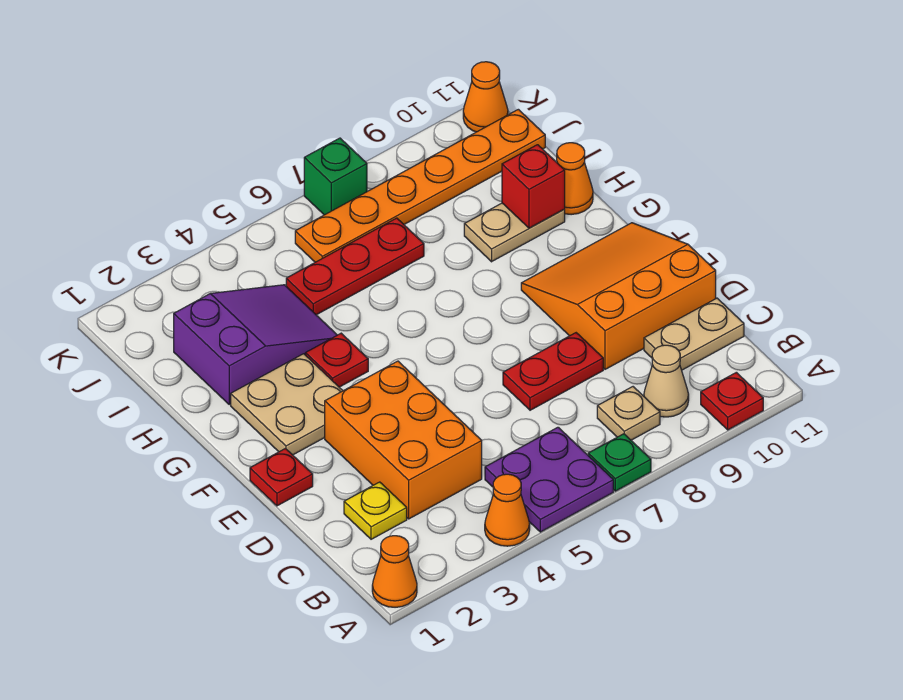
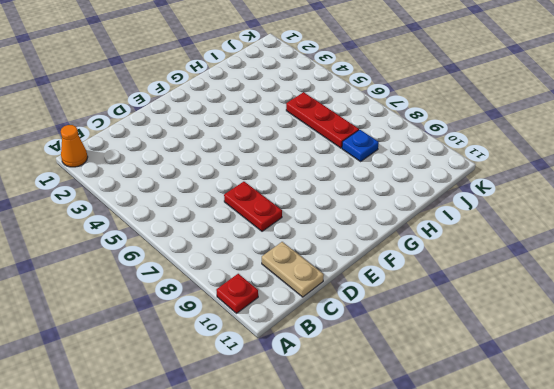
blue 1x1 plate [342,130,379,161] -> none
none -> orange 1x1 cone [485,474,530,546]
none -> purple 2x2 plate [485,427,613,532]
none -> green 1x1 plate [588,434,651,491]

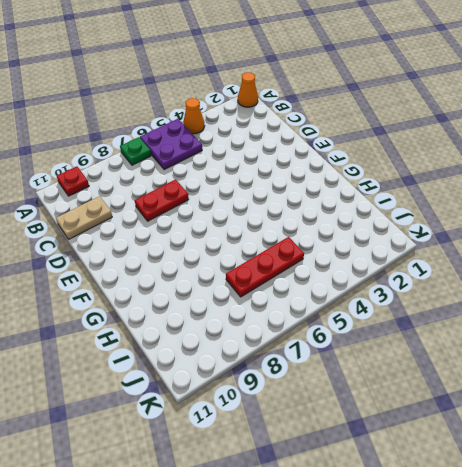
none -> tan 1x1 plate [597,387,660,440]
none -> tan 1x1 cone [644,345,689,417]
none -> yellow 1x1 plate [344,482,407,539]

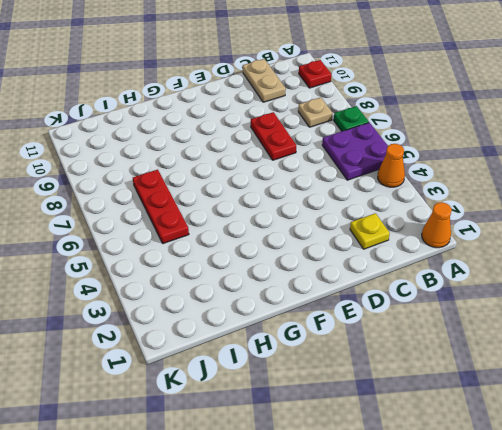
none -> tan 1x1 cone [644,345,689,417]
none -> orange 2x3 brick [325,361,482,519]
none -> orange 3x3 slope [521,223,716,369]

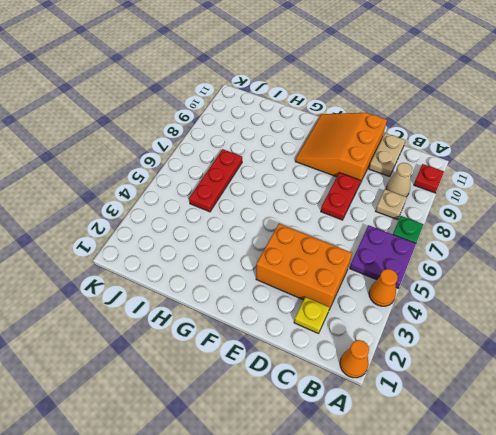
none -> red 1x1 plate [250,449,313,506]
none -> tan 2x2 plate [231,354,343,455]
none -> red 1x1 plate [305,333,368,387]

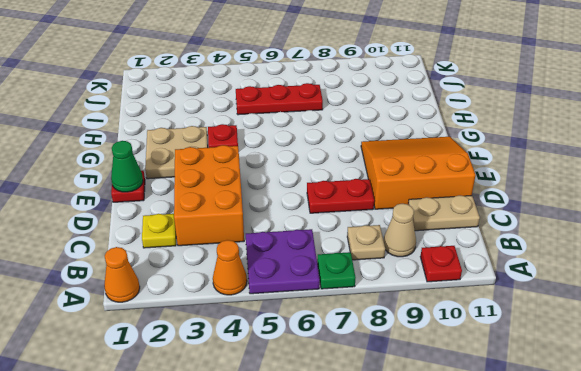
green 1x1 cone [111,141,143,192] -> none
none -> purple 2x3 slope [174,285,337,404]
none -> tan 1x2 plate [464,203,565,262]
none -> orange 1x1 cone [557,143,593,215]

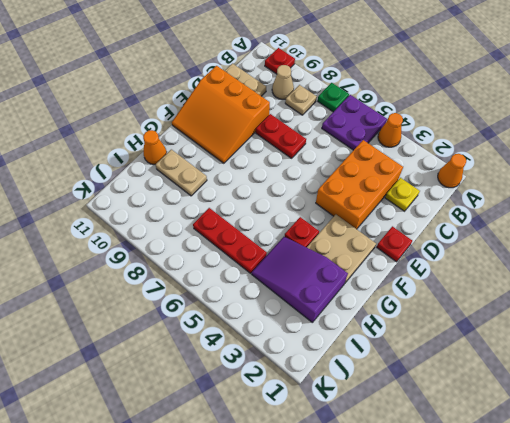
none -> orange 1x6 plate [295,109,545,262]
none -> green 1x1 brick [304,138,367,215]
none -> orange 1x1 cone [463,62,508,132]

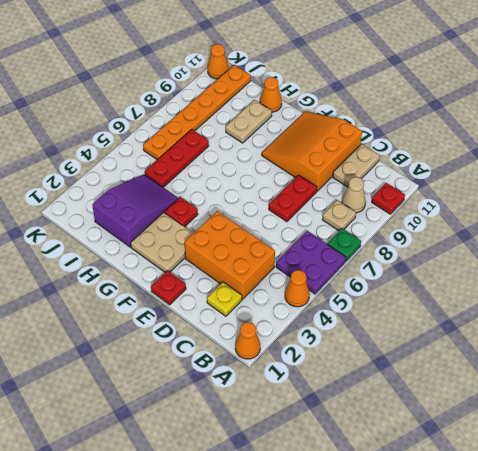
none -> green 1x1 brick [304,138,367,215]
none -> red 1x1 brick [502,145,565,228]

